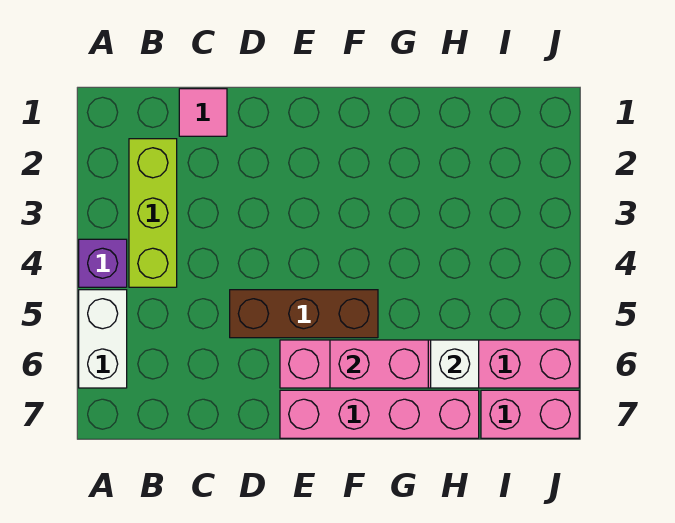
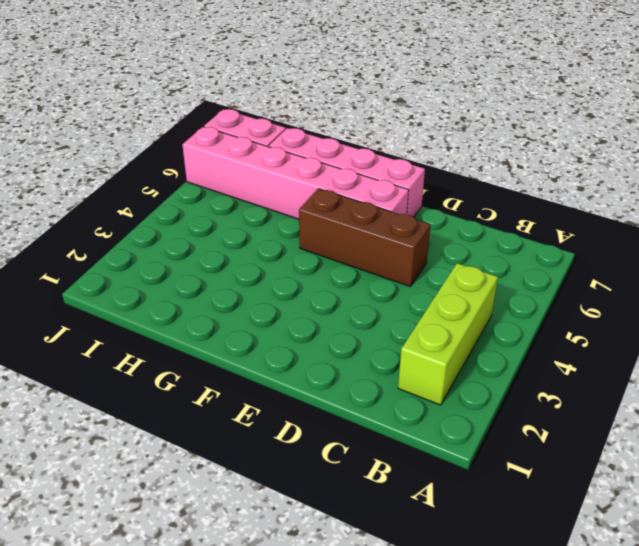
none -> purple 1x1 brick [79,239,127,287]
none -> white 1x2 brick [79,290,127,388]

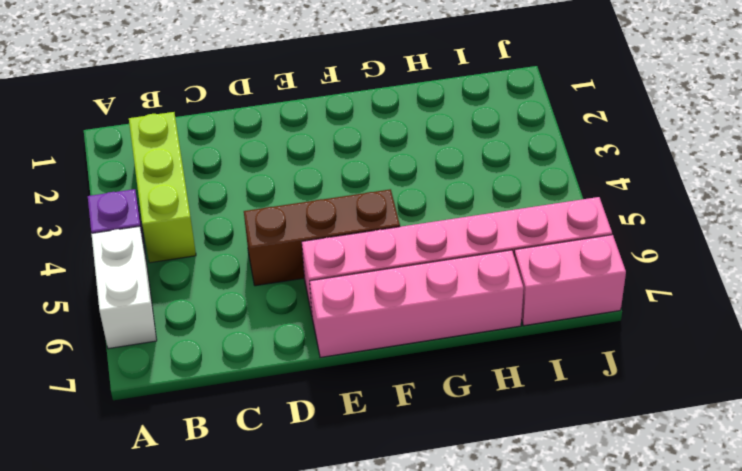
none -> pink 1x1 tile [179,89,227,136]
none -> pink 1x2 brick [330,340,428,388]

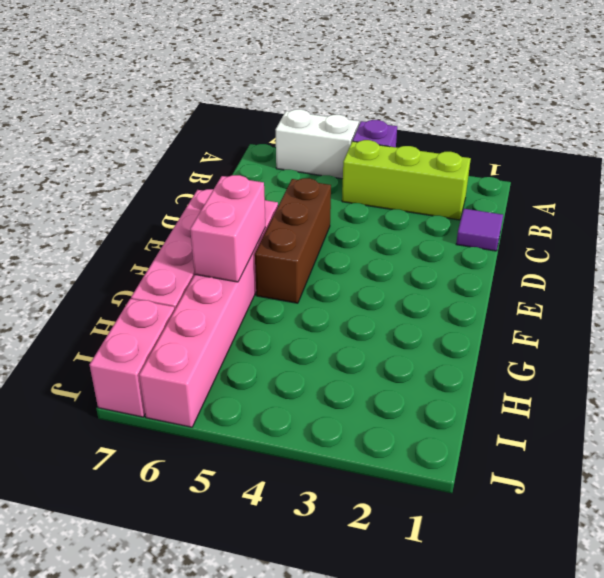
purple 1x1 tile [456,209,503,251] -> pink 1x1 tile [179,89,227,136]
none -> white 1x1 brick [431,340,479,388]

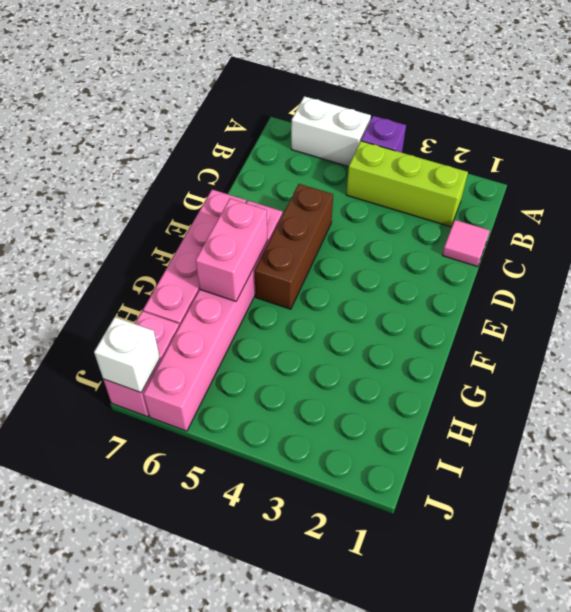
white 1x1 brick [94,317,160,393] -> white 1x1 brick moved to [431,340,479,388]

